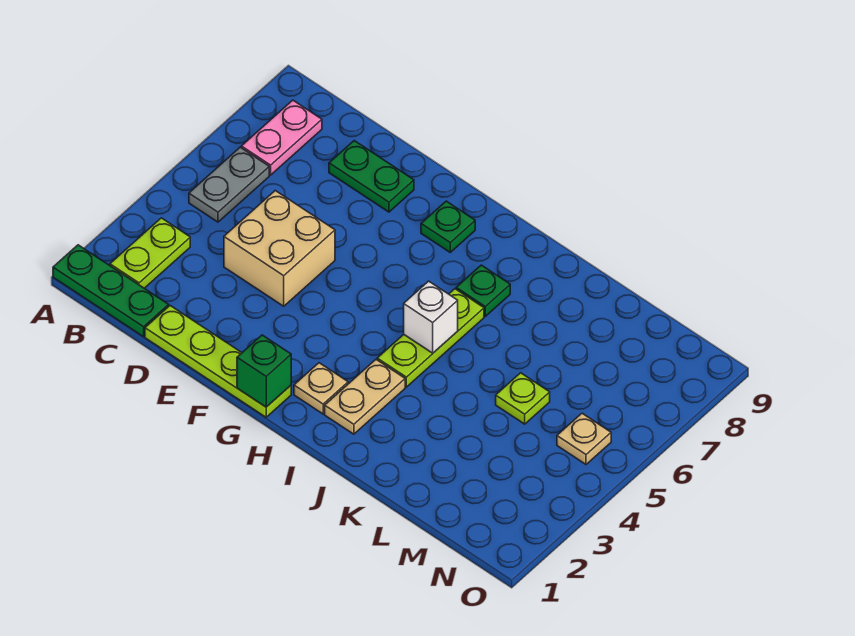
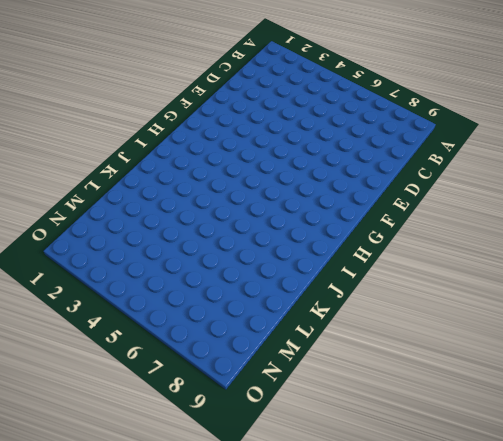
none -> green 1x3 plate [53,245,169,337]
none -> lime 1x2 plate [110,218,190,288]
none -> grey 1x2 plate [189,147,269,222]

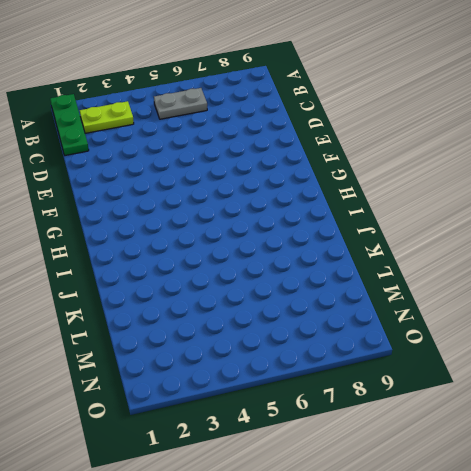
none -> pink 1x2 plate [241,100,322,175]
none -> lime 1x4 plate [145,306,291,417]
none -> tan 2x2 brick [224,191,335,306]

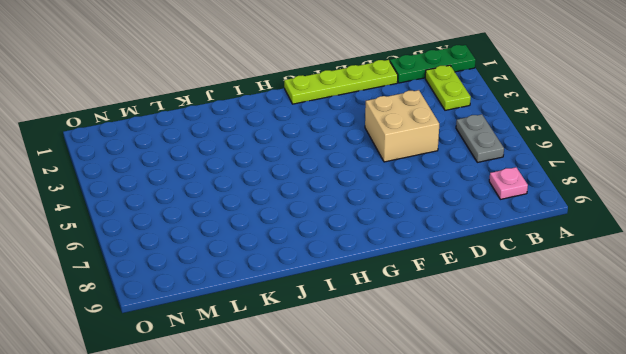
pink 1x1 plate [489,167,528,199] -> pink 1x2 plate [241,100,322,175]
none -> green 1x2 plate [329,141,414,212]
none -> green 1x1 plate [421,201,475,252]
none -> tan 1x1 plate [294,363,348,414]

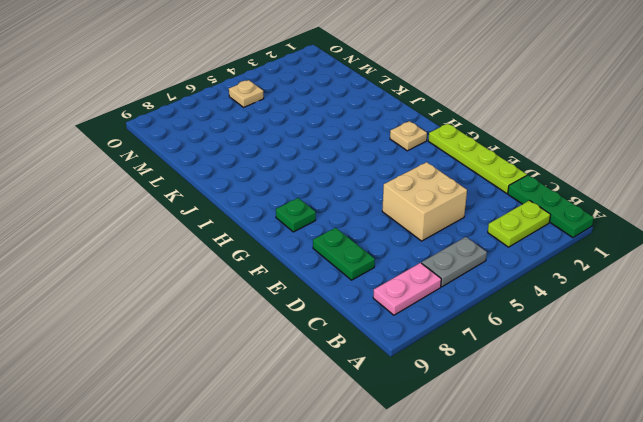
none -> tan 1x2 plate [325,360,405,434]
none -> lime 1x3 plate [377,289,484,387]
none -> green 1x1 plate [456,265,510,316]

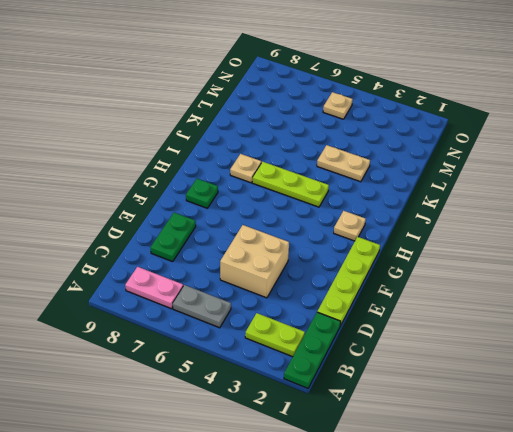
tan 1x1 plate [230,154,261,183] -> green 1x1 plate [456,265,510,316]
tan 1x2 plate [317,145,370,182] -> tan 1x2 plate moved to [325,360,405,434]
none -> lime 1x1 plate [496,373,550,424]
none -> green 1x1 brick [237,335,291,407]
none -> white 1x1 brick [404,281,458,353]

